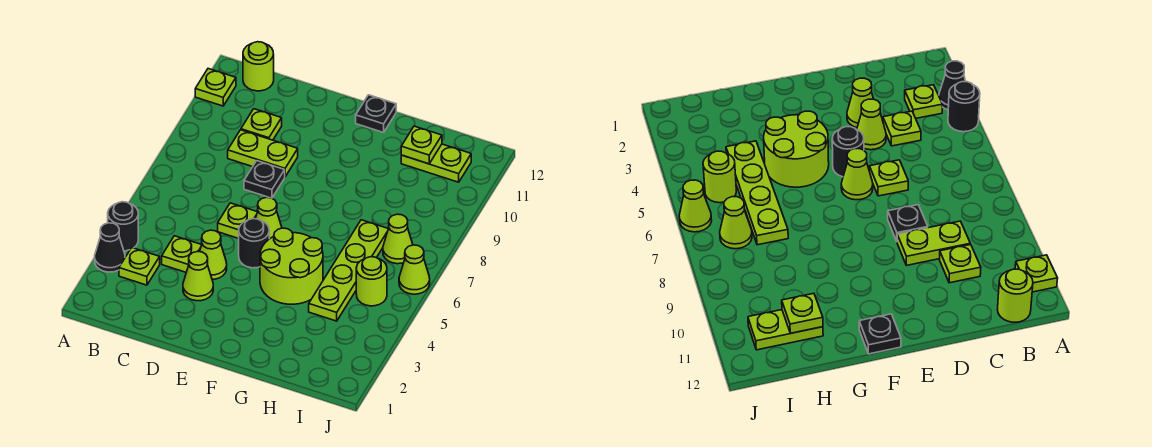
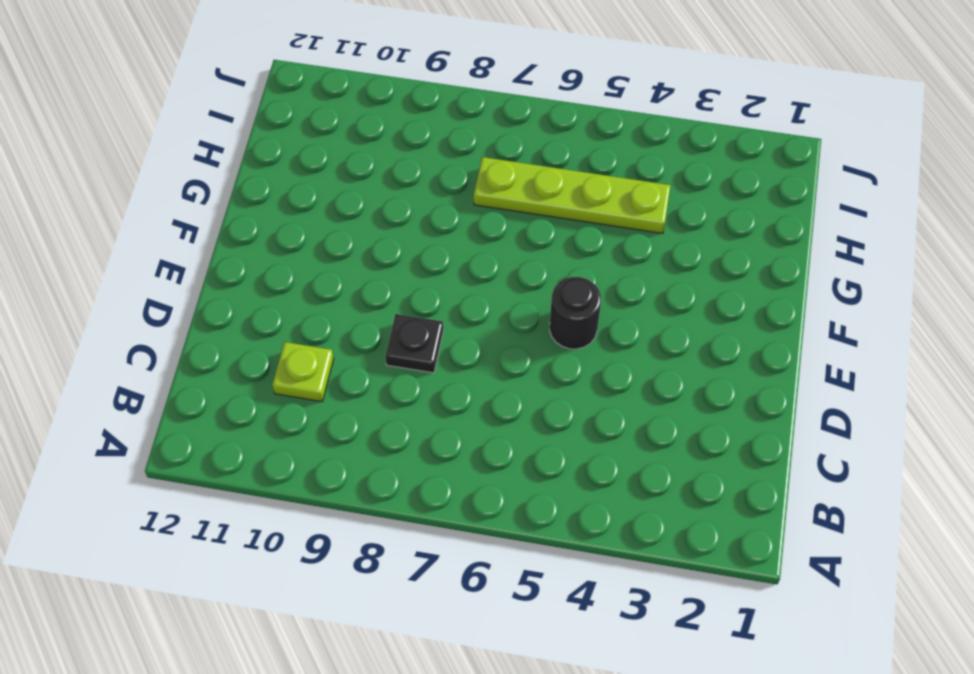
none -> black 1x1 cone [95,223,125,272]
none -> black 1x1 round brick [108,202,138,251]
none -> lime 1x1 plate [195,69,236,106]

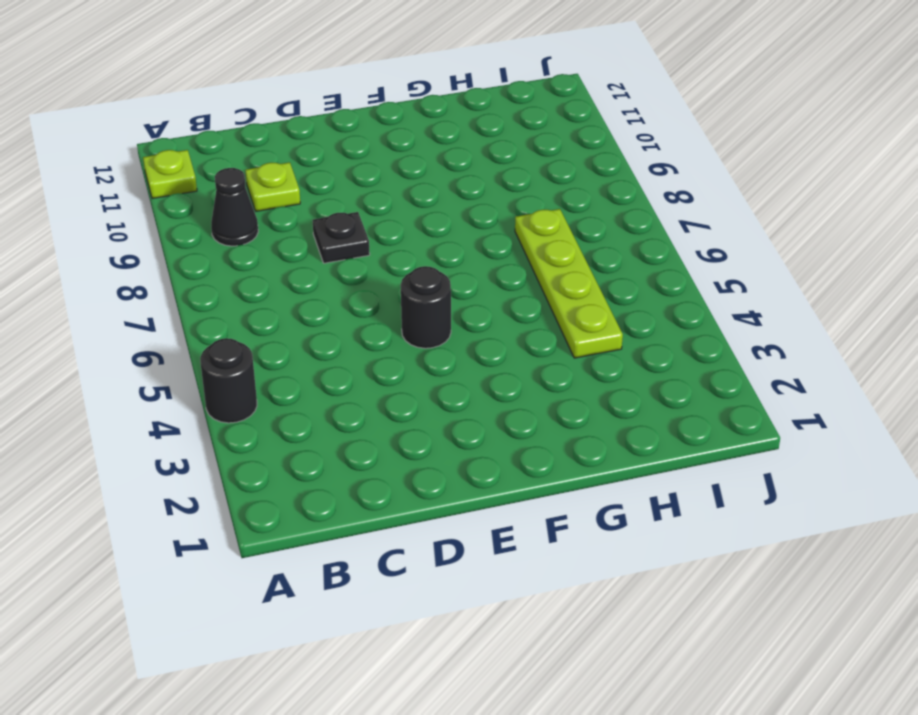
black 1x1 cone [211,168,258,246] -> black 1x1 cone moved to [95,223,125,272]
none -> lime 1x1 plate [119,248,160,285]
none -> lime 1x1 round brick [243,42,274,91]
none -> lime 1x1 plate [162,236,201,272]

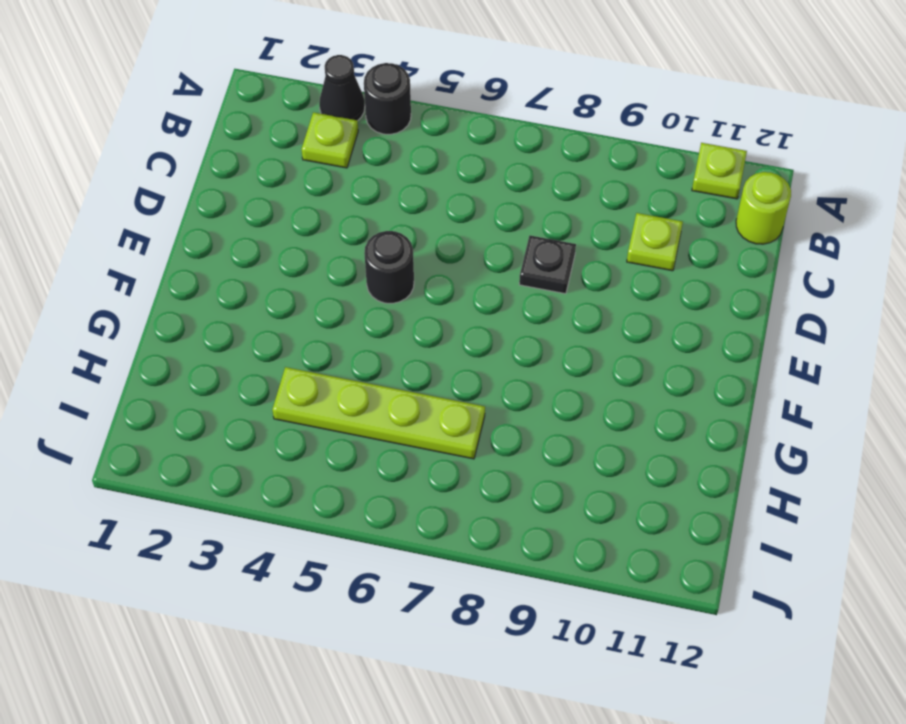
none -> lime 1x1 plate [162,236,201,272]
none -> lime 1x2 plate [228,130,298,177]
none -> lime 1x1 cone [183,252,213,301]

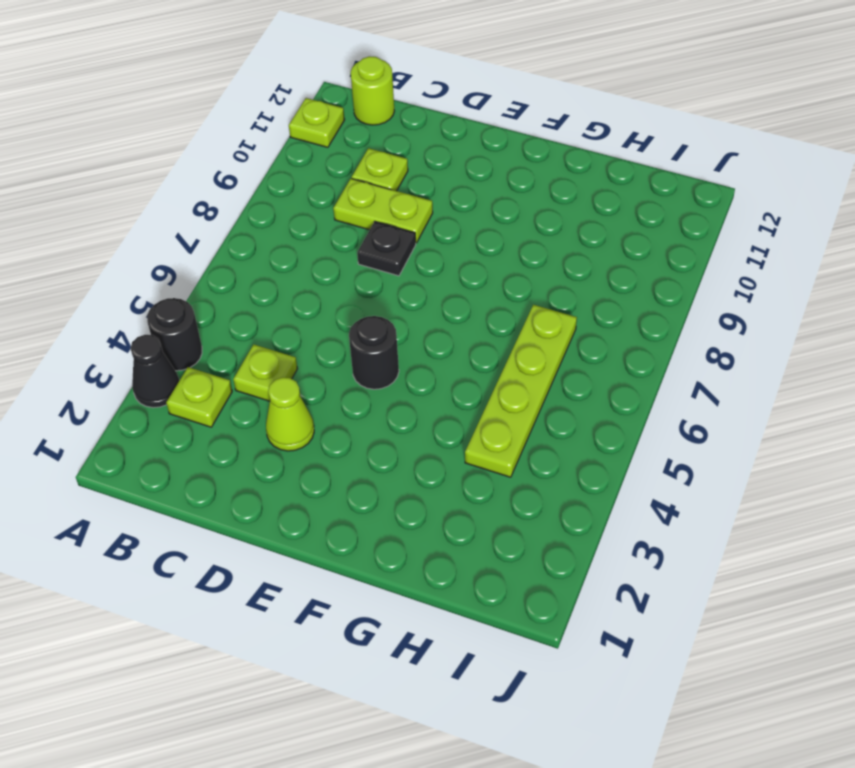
none -> lime 1x1 cone [200,230,227,279]
none -> lime 1x1 plate [218,203,257,239]
none -> lime 1x1 cone [255,197,282,239]

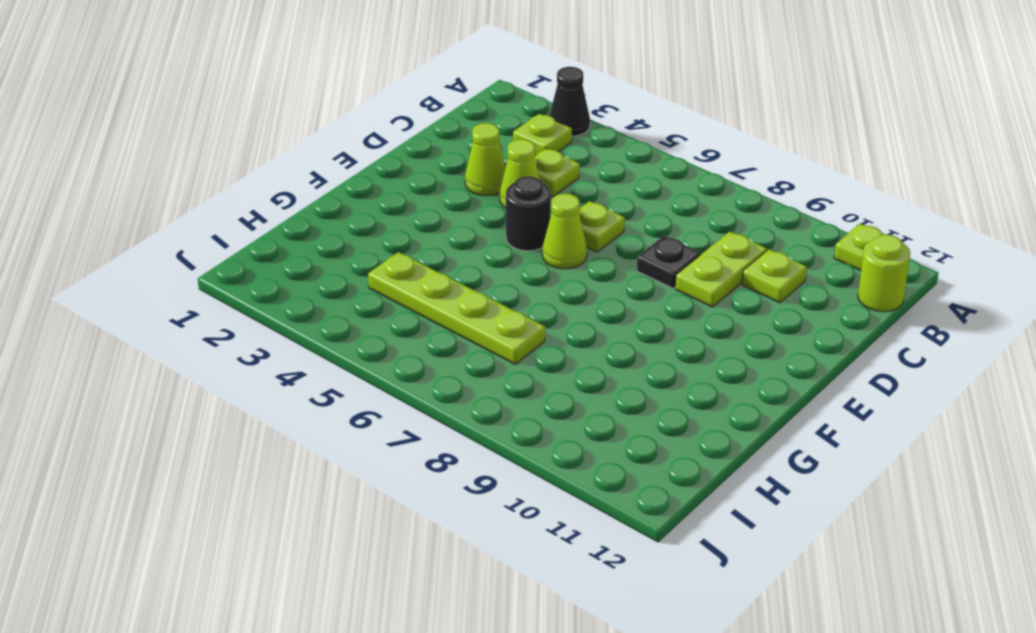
none -> black 1x1 round brick [108,202,138,251]
none -> lime 2x2 round brick [260,228,323,304]
none -> black 1x1 plate [356,95,396,133]

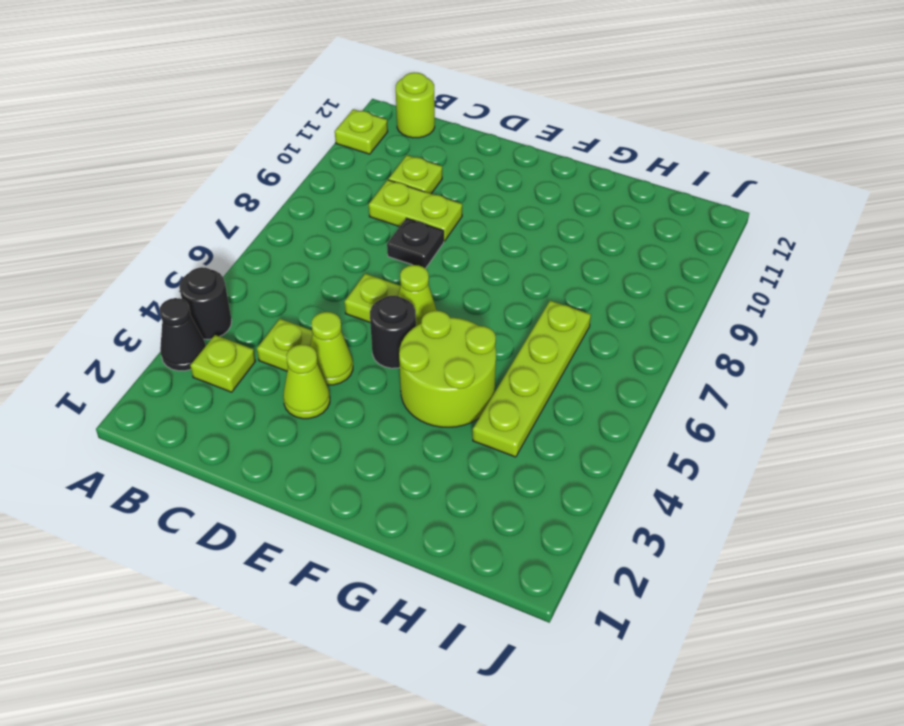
none -> black 1x1 plate [356,95,396,133]
none -> lime 1x2 plate [401,144,471,182]
none -> lime 1x1 round brick [356,257,387,306]

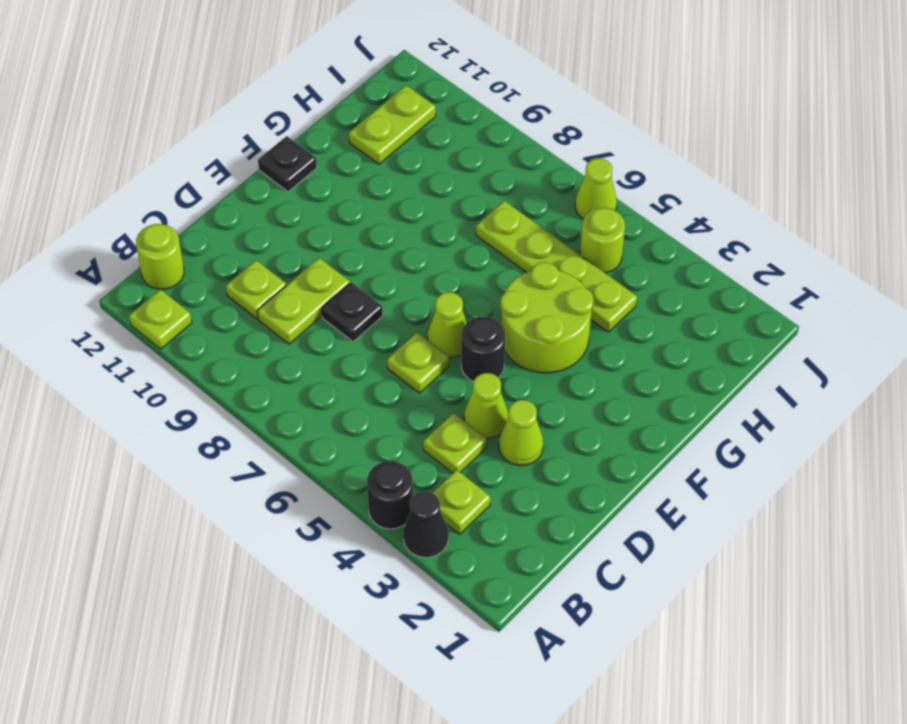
none -> lime 1x1 cone [383,214,413,264]
none -> lime 1x1 plate [401,126,442,164]

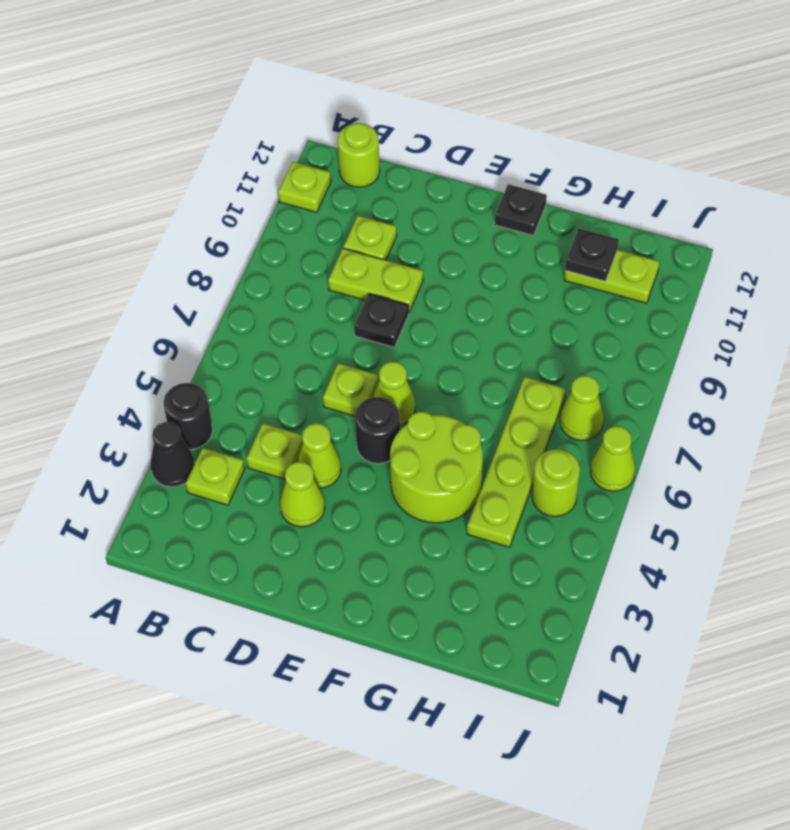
black 1x1 plate [565,229,619,281] -> lime 1x1 plate [401,126,442,164]

